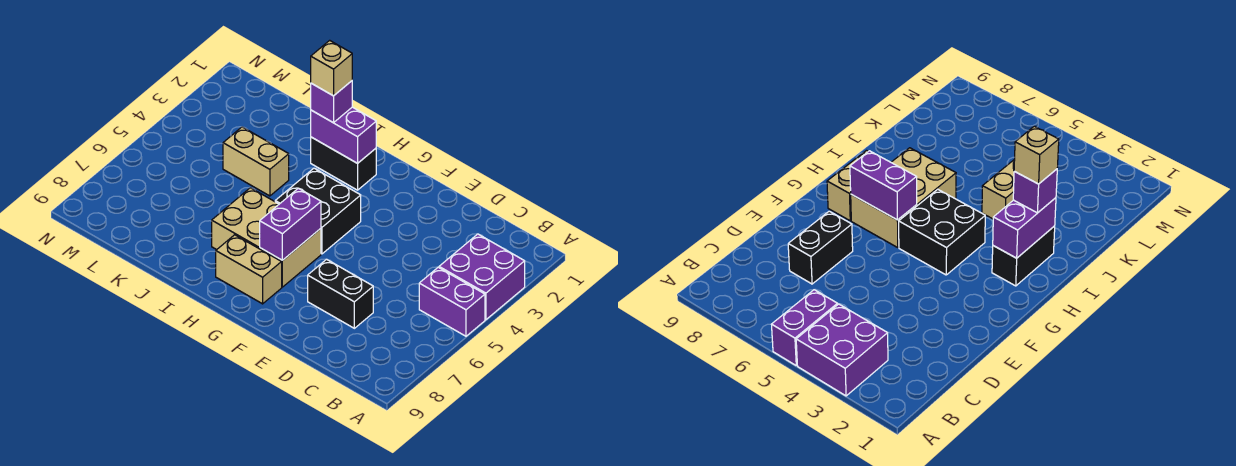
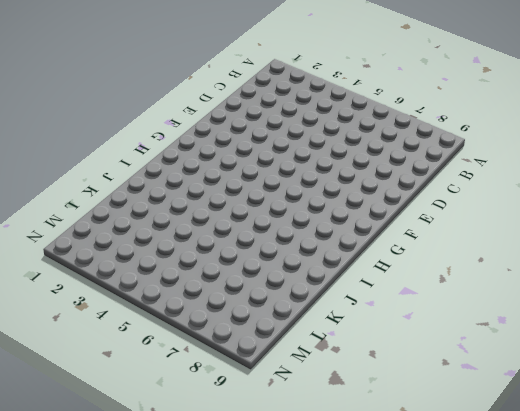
none -> purple 2x2 brick [439,234,525,320]
none -> purple 1x2 brick [419,267,485,336]
none -> black 1x2 brick [308,259,373,328]

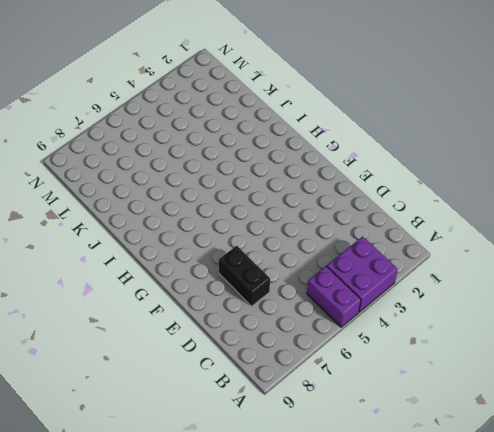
none -> black 2x2 brick [275,168,361,254]
none -> tan 2x3 brick [212,188,321,287]
none -> tan 1x2 brick [216,235,282,304]

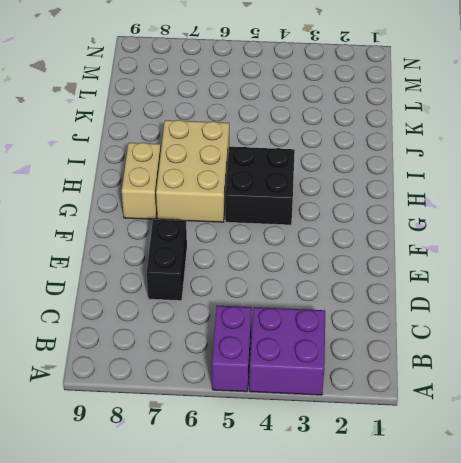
none -> black 1x2 brick [311,137,376,190]
none -> tan 1x2 brick [223,127,289,196]
none -> purple 1x2 brick [260,188,321,260]

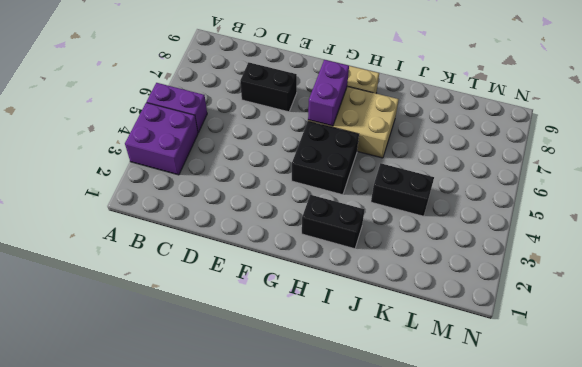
black 1x2 brick [371,163,434,216] -> tan 1x2 brick [223,127,289,196]
none -> purple 1x2 brick [311,107,376,163]
none -> purple 1x1 brick [311,81,352,123]
none -> tan 1x1 brick [311,40,352,96]

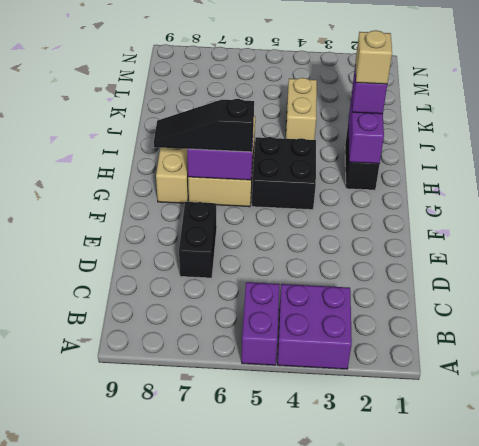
black 1x3 slope [154,99,254,152] -> none

